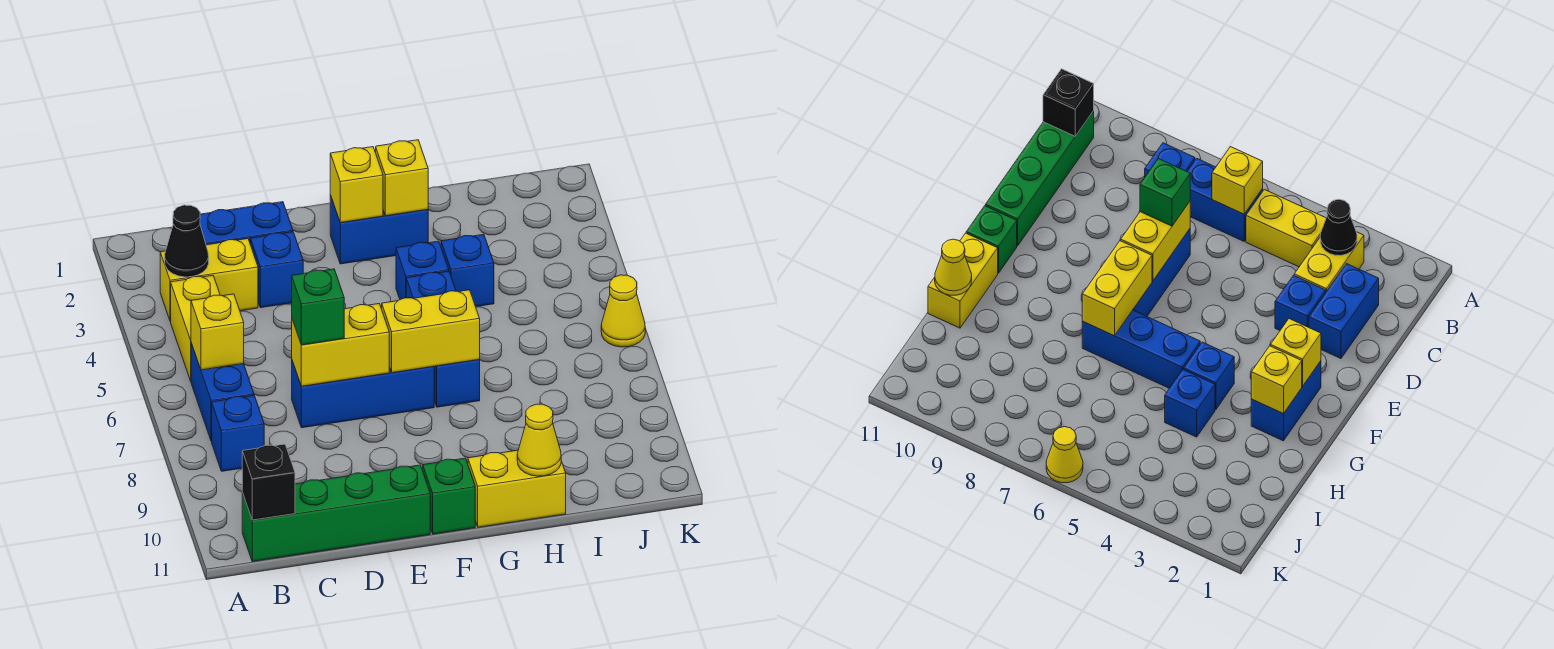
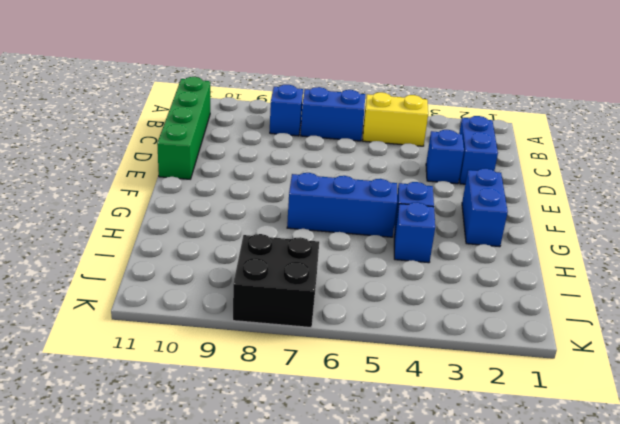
black 2x2 brick [233,234,319,328] -> none
none -> yellow 1x2 brick [160,239,258,321]
none -> blue 1x3 brick [292,361,434,428]
none -> green 1x1 brick [423,458,475,534]

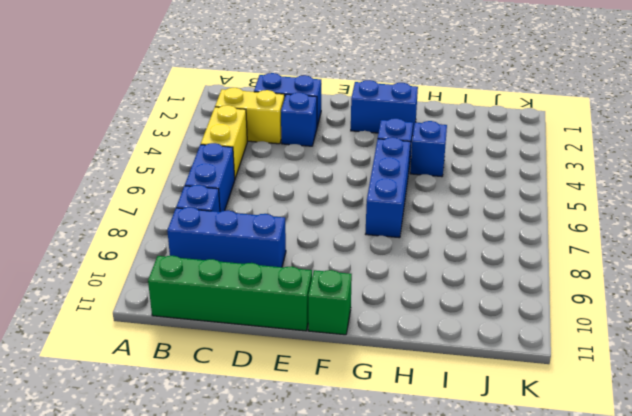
blue 1x3 brick [167,207,286,267] -> blue 1x3 brick moved to [292,361,434,428]
none -> yellow 1x2 brick [468,450,566,527]
none -> yellow 1x1 cone [601,275,645,347]
none -> black 1x1 cone [165,205,209,277]

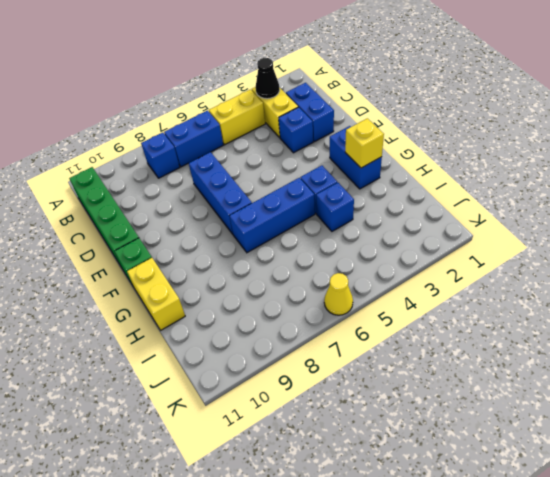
none -> yellow 1x1 brick [191,294,244,370]
none -> black 1x1 brick [242,444,295,520]
none -> yellow 1x2 brick [292,304,389,386]

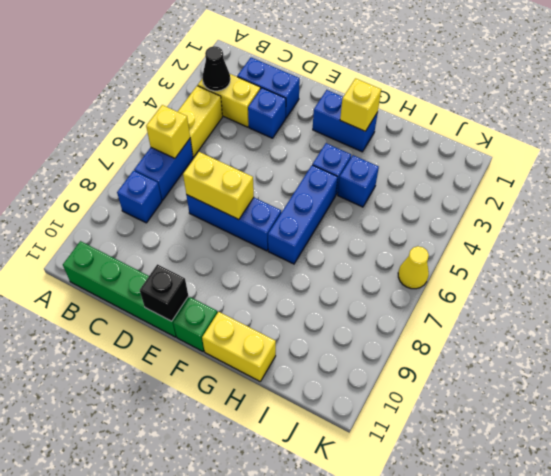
black 1x1 brick [140,264,188,321] -> black 1x1 brick moved to [242,444,295,520]
none -> yellow 1x1 brick [330,147,383,223]
none -> yellow 1x2 brick [381,290,480,373]
none -> yellow 1x1 cone [517,404,561,476]

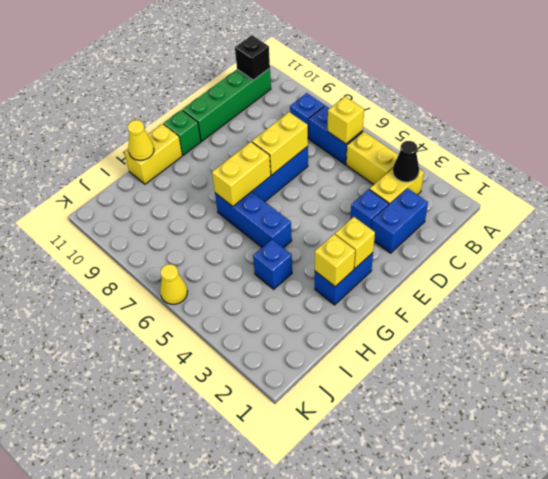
none -> blue 1x1 brick [396,241,449,299]
none -> green 1x1 brick [292,269,344,345]

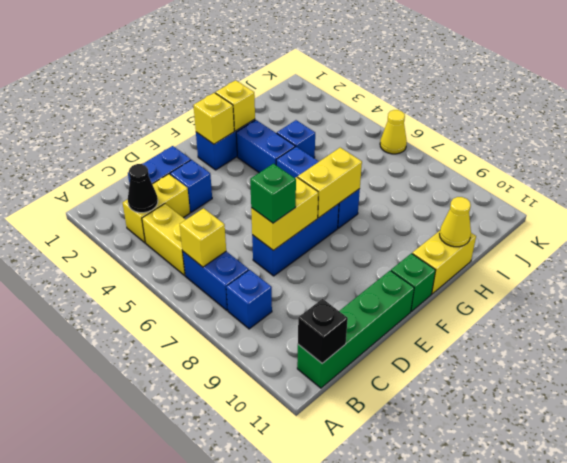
blue 1x2 brick [236,120,295,173] -> blue 1x1 brick [396,241,449,299]

